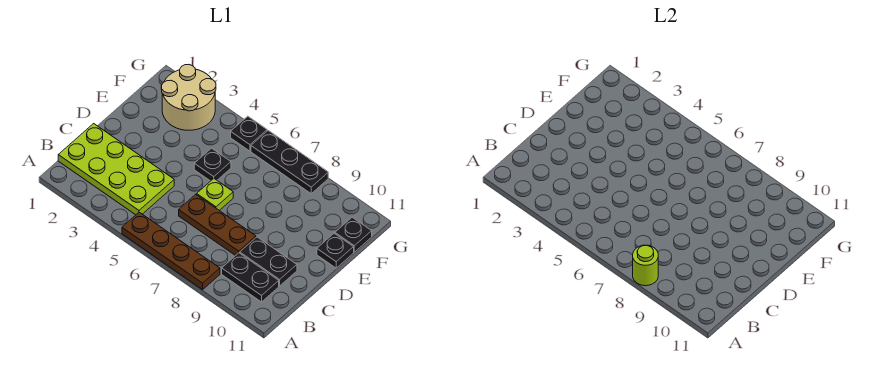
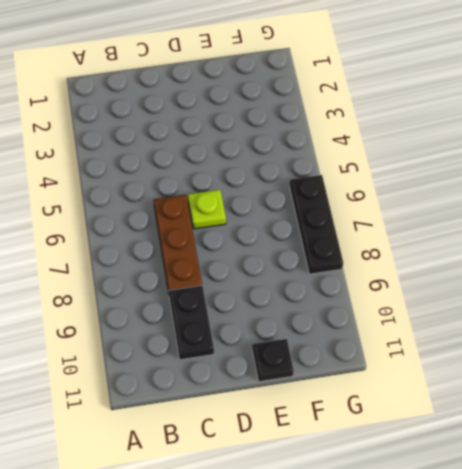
none -> brown 1x4 plate [122,212,220,290]
none -> lime 2x4 plate [58,124,174,215]
none -> black 1x2 plate [222,253,279,302]

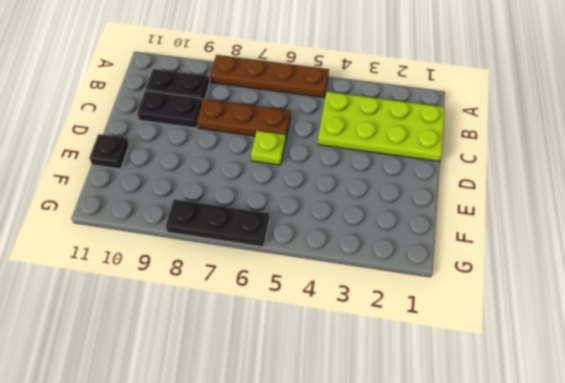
none -> black 1x1 plate [194,148,231,181]
none -> tan 2x2 round brick [161,65,216,130]
none -> black 1x1 plate [335,217,372,252]

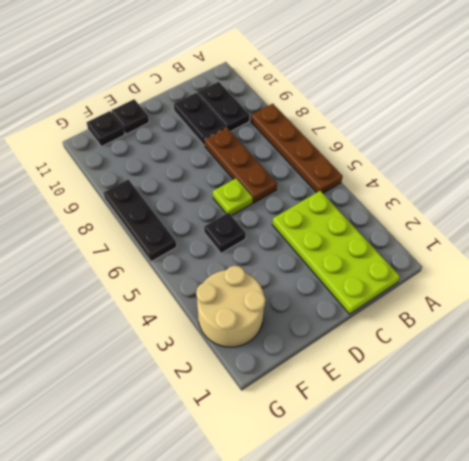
none -> black 1x1 plate [231,116,267,151]
none -> lime 1x1 round brick [633,245,658,286]

